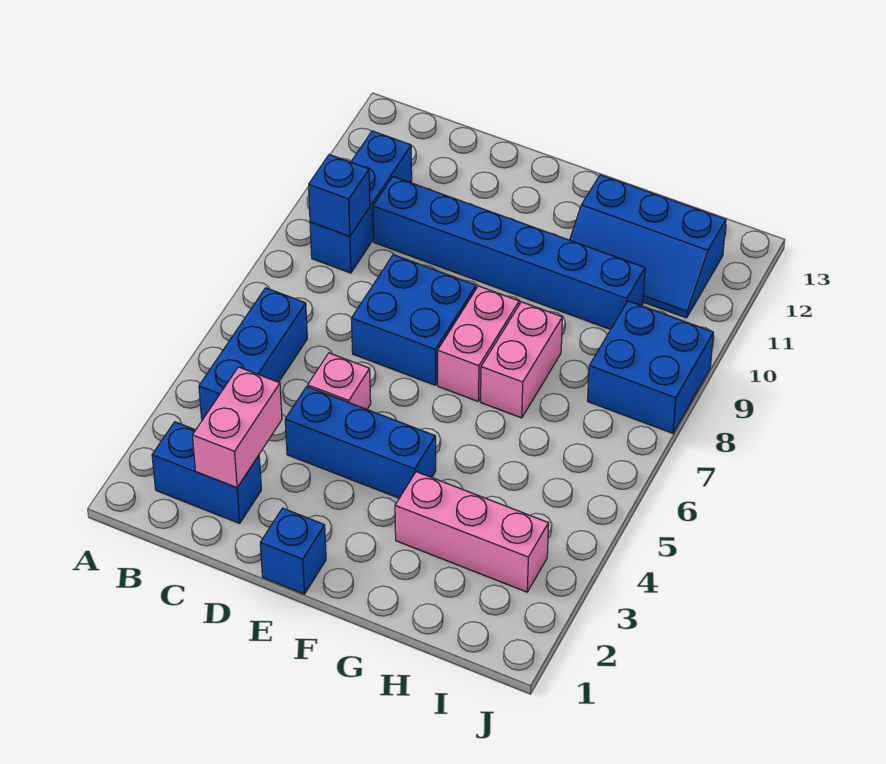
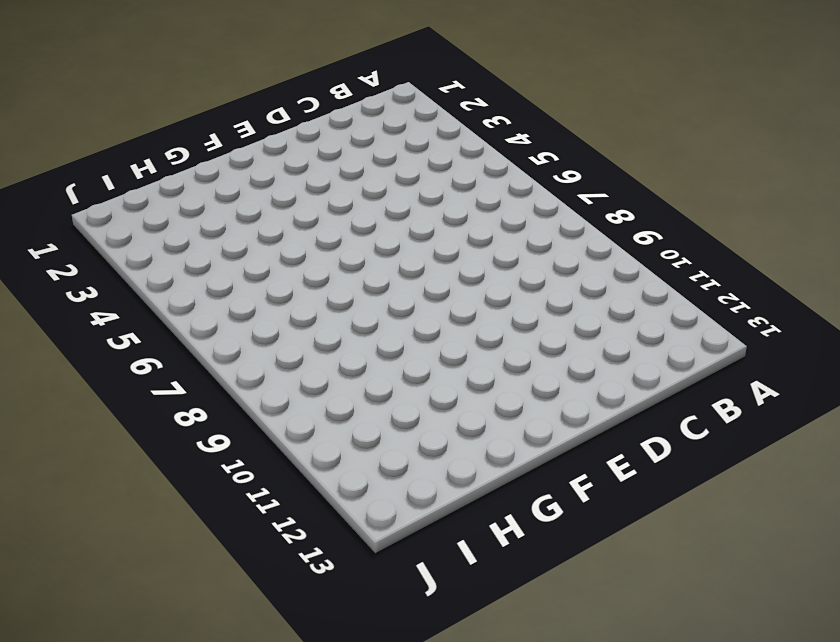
none -> blue 1x2 brick [152,422,261,523]
none -> blue 1x3 brick [199,288,307,420]
none -> blue 1x3 brick [310,131,412,273]

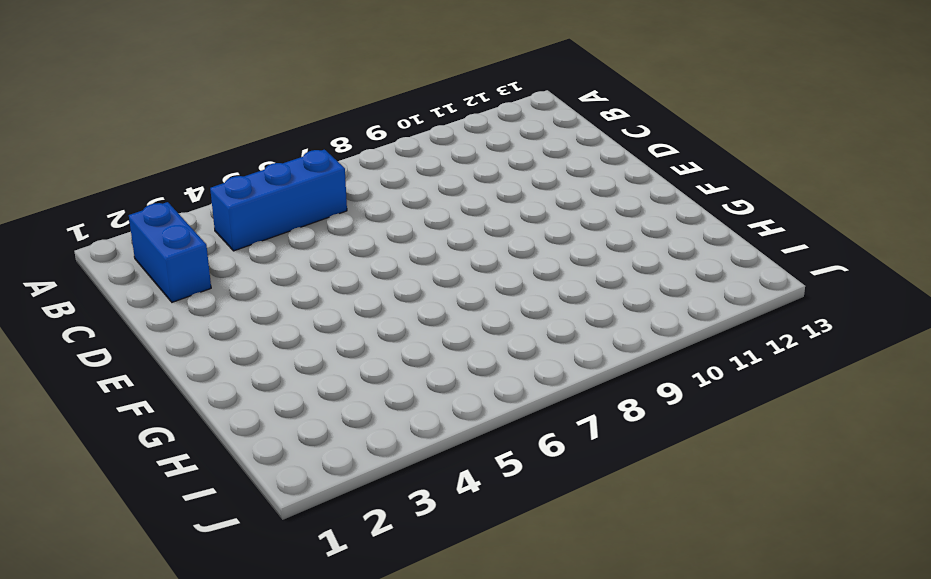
none -> blue 1x3 brick [310,131,412,273]
none -> blue 1x6 brick [373,177,645,330]
none -> blue 1x3 brick [285,387,436,498]

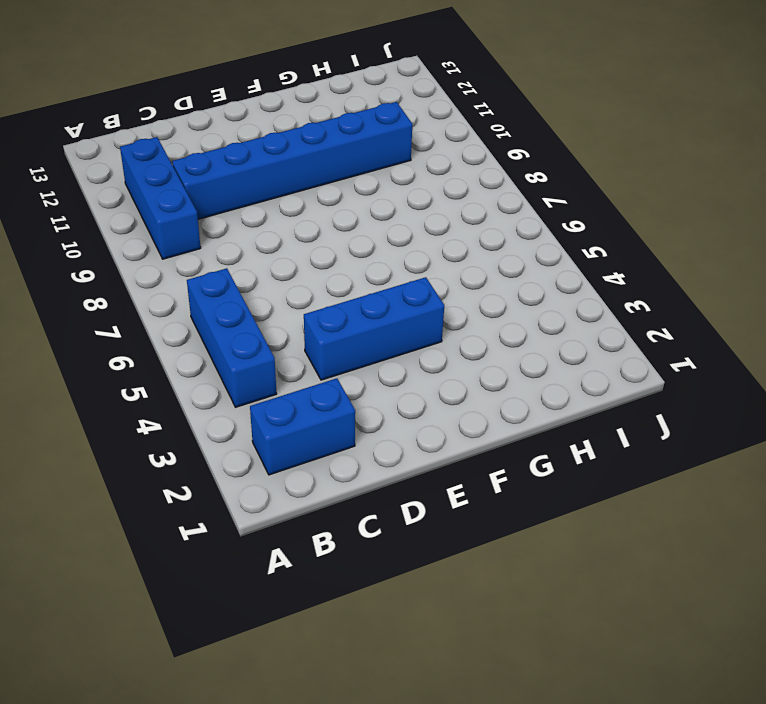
none -> pink 1x1 brick [308,353,371,409]
none -> blue 2x2 brick [351,255,476,385]
none -> blue 1x1 brick [260,508,326,594]

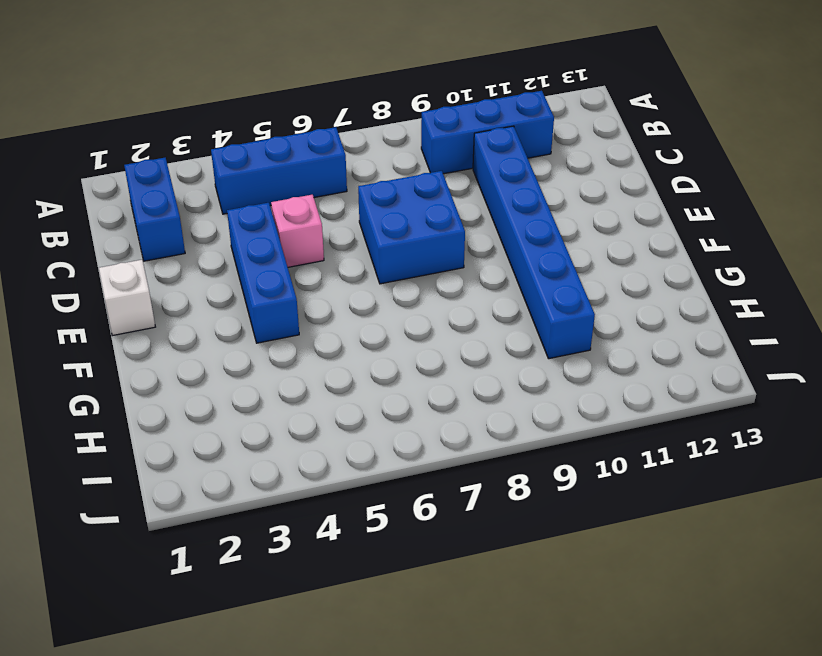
white 1x1 brick [99,260,155,336] -> blue 1x1 brick [260,508,326,594]
none -> pink 1x2 brick [438,286,519,402]
none -> pink 1x3 brick [395,472,549,592]
none -> pink 1x2 brick [481,302,562,418]

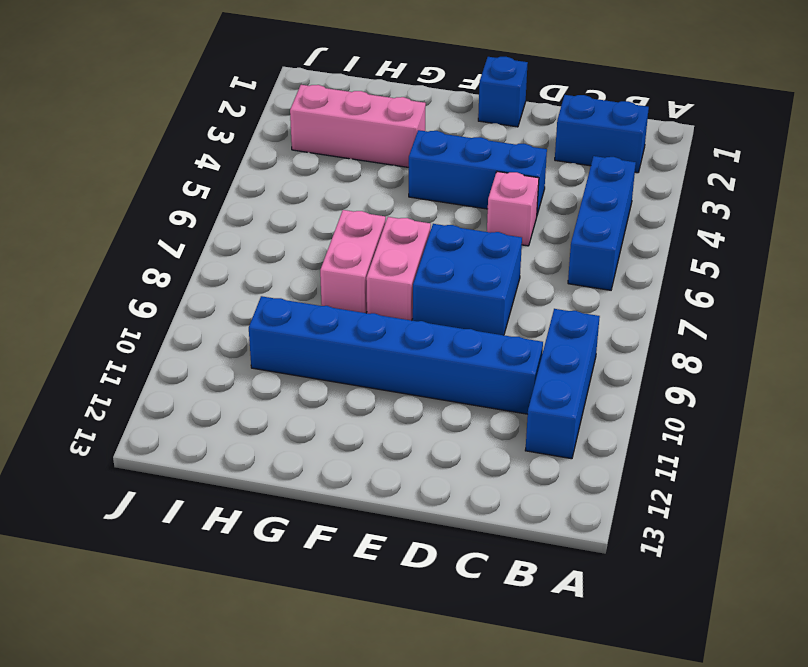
none -> blue 2x3 slope [570,175,726,318]
none -> blue 2x2 brick [588,301,713,433]
none -> blue 1x1 brick [309,155,370,236]

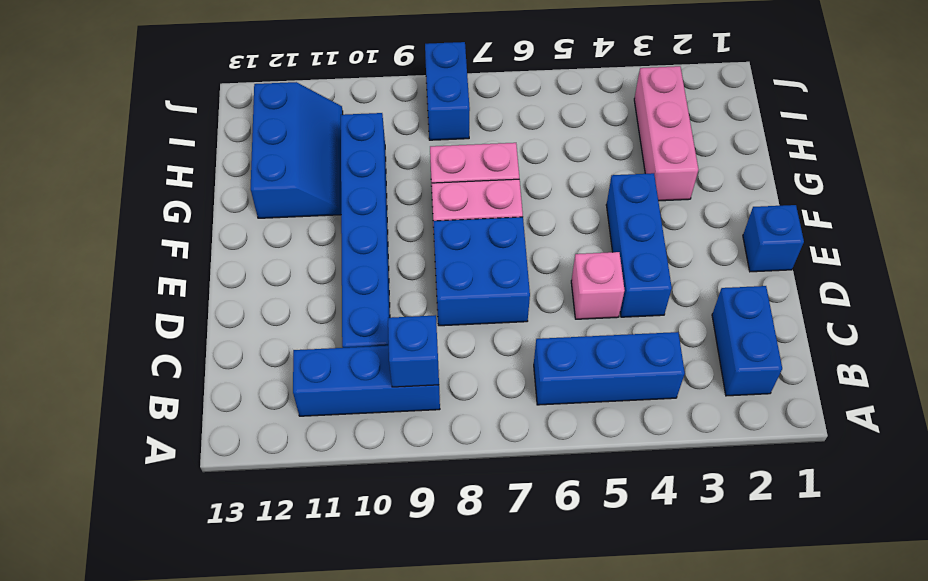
blue 1x2 brick [425,42,470,140] -> blue 2x2 brick [588,301,713,433]
none -> pink 1x2 brick [192,367,282,488]

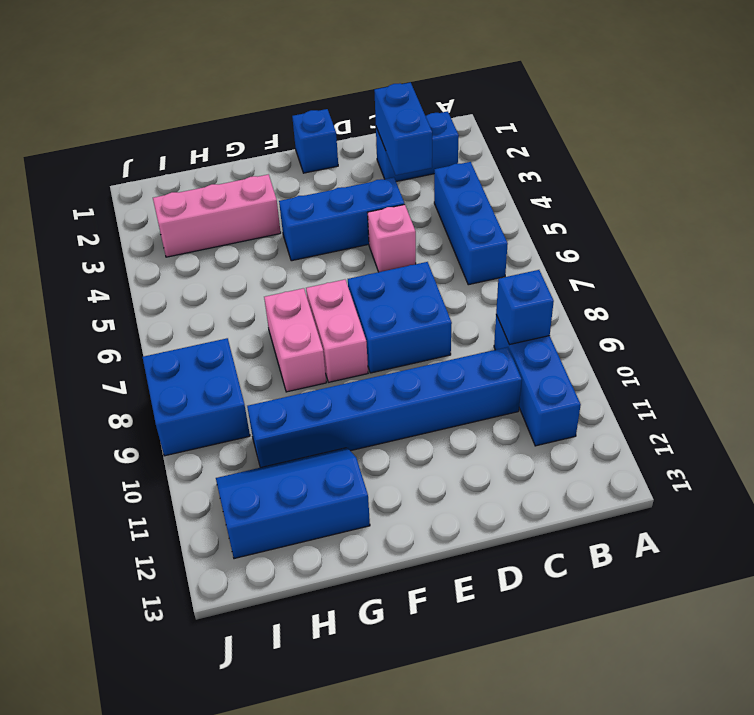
blue 1x2 brick [374,82,432,175] -> pink 1x2 brick [192,367,282,488]

